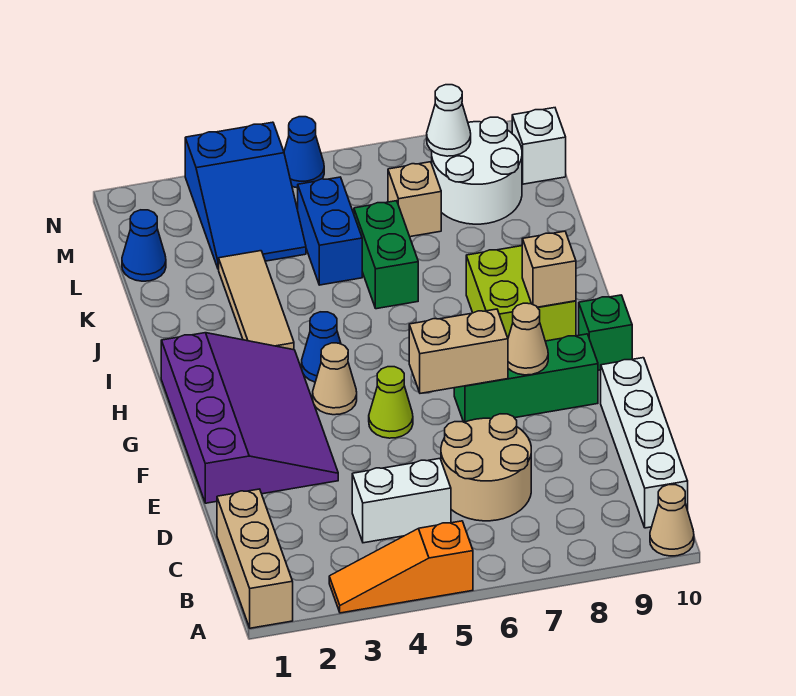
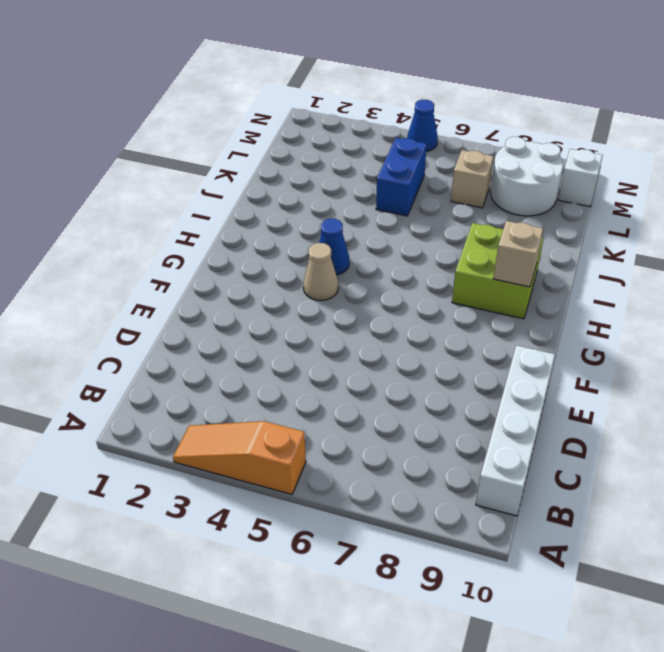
none -> tan 1x3 brick [217,489,293,628]
none -> tan 1x1 cone [650,485,694,556]
none -> white 1x2 brick [352,459,451,543]

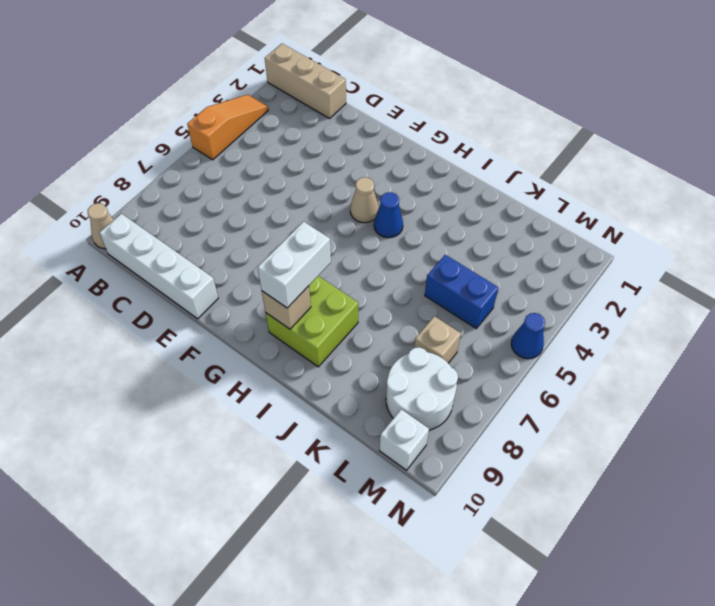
white 1x2 brick [258,222,331,308] -> white 1x2 brick moved to [352,459,451,543]
none -> tan 2x2 round brick [441,414,531,521]
none -> purple 3x4 slope [161,333,338,503]
none -> lime 1x1 cone [369,367,413,438]

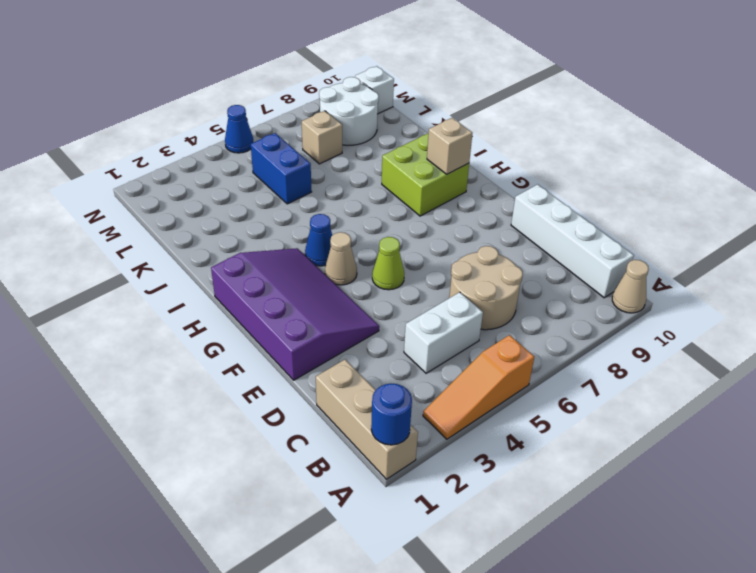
blue 1x1 round brick [371,384,412,445] -> none
none -> green 1x3 brick [454,334,598,422]
none -> green 1x1 brick [579,295,632,370]
none -> tan 1x3 tile [219,251,294,350]

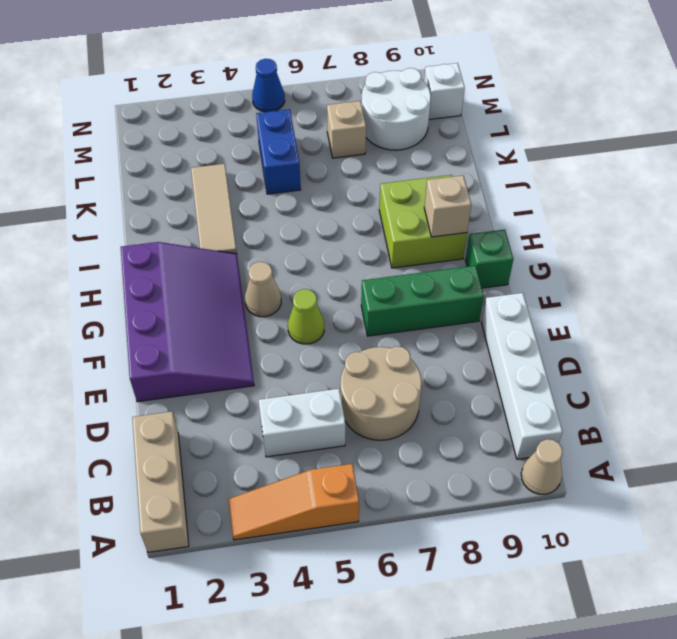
none -> blue 1x1 cone [302,312,341,382]
none -> green 1x2 brick [354,201,418,309]
none -> blue 1x1 cone [122,210,166,281]

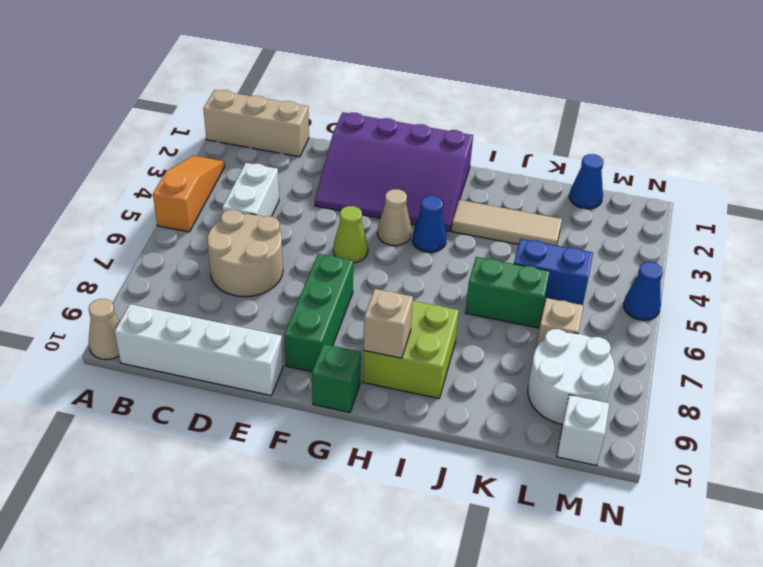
none -> blue 2x3 slope [185,122,306,269]
none -> tan 1x2 brick [409,309,508,393]
none -> tan 1x1 cone [508,303,548,375]

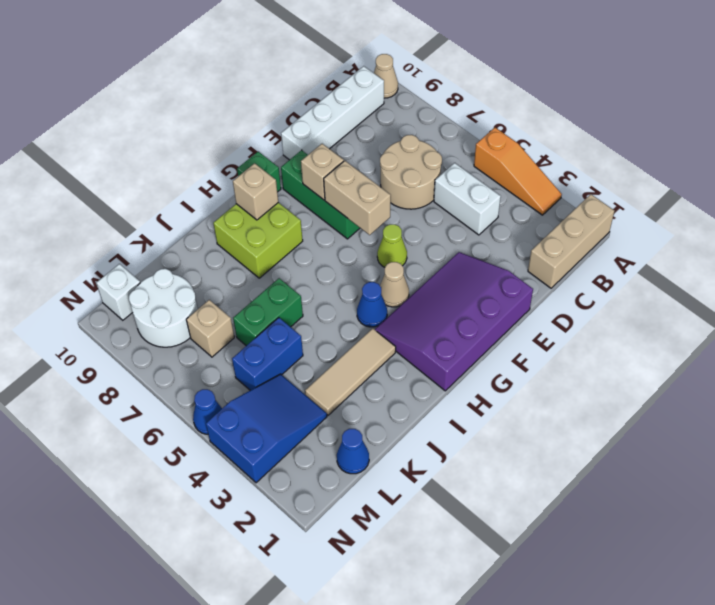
tan 1x1 brick [301,144,344,200] -> tan 1x1 cone [508,303,548,375]
none -> white 1x1 cone [427,85,471,156]

